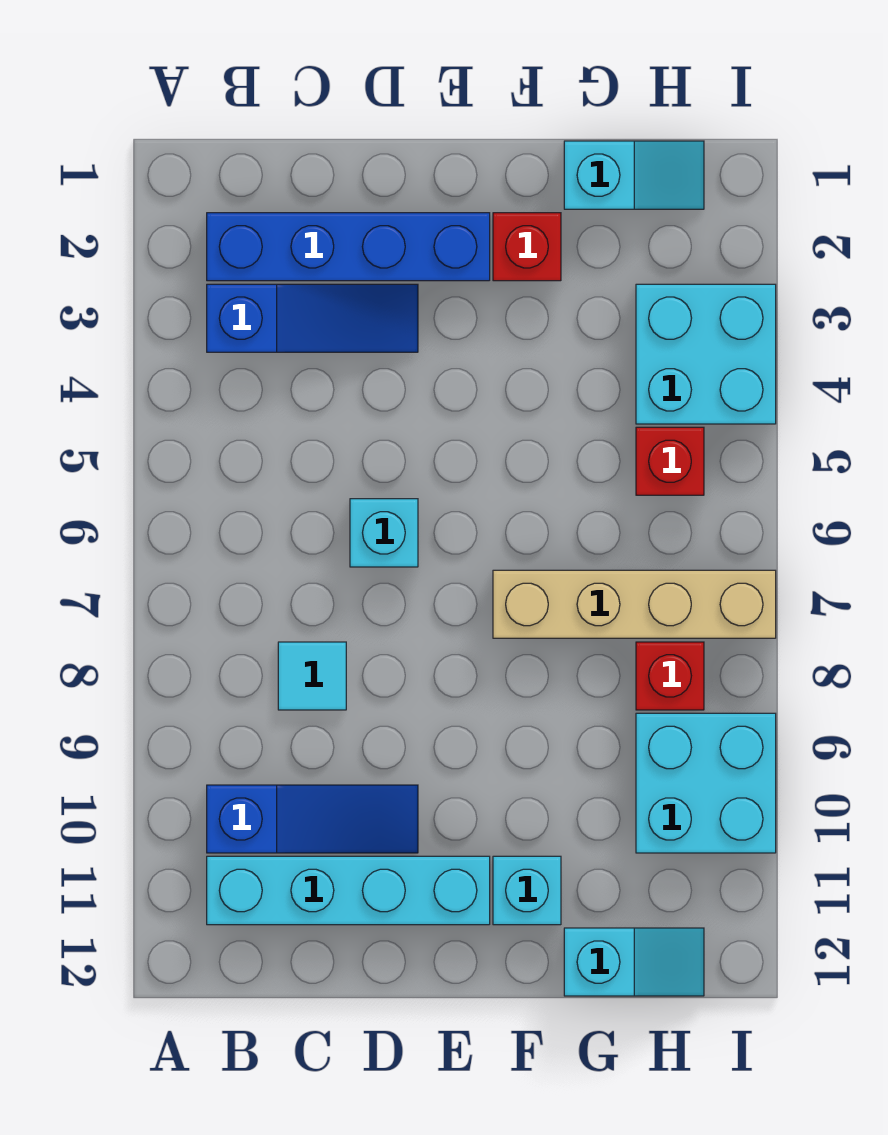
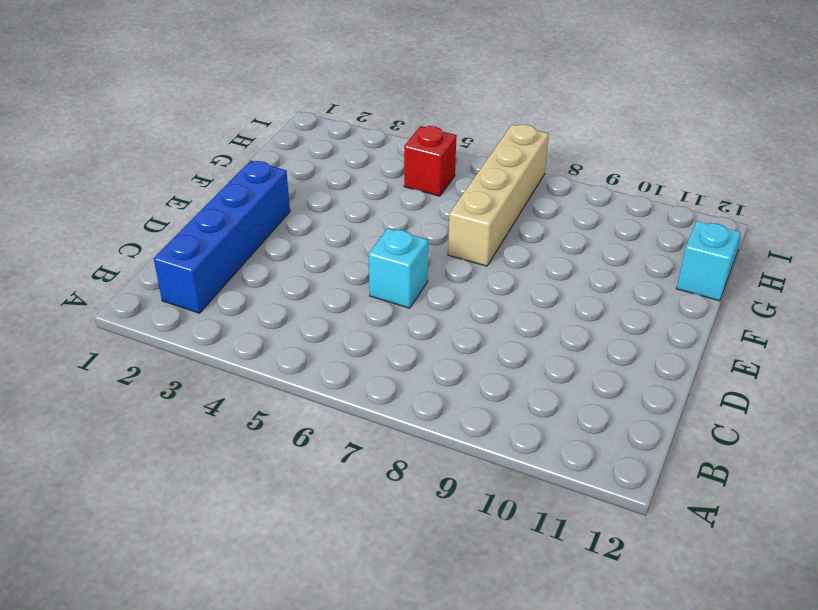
none -> blue 1x3 slope [207,284,418,352]
none -> blue 1x3 slope [207,785,418,853]
none -> cyan 1x4 brick [207,856,490,925]

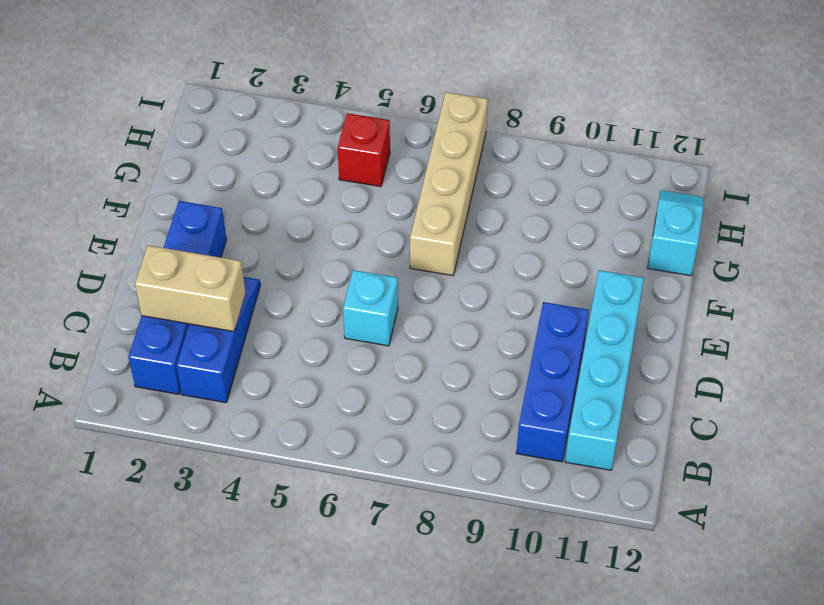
blue 1x3 brick [516,302,589,462] -> blue 1x3 slope [207,785,418,853]
tan 1x2 brick [135,245,245,332] -> none
none -> cyan 1x1 tile [278,642,346,710]
none -> red 1x1 brick [493,213,561,281]
none -> cyan 1x1 brick [493,856,561,925]

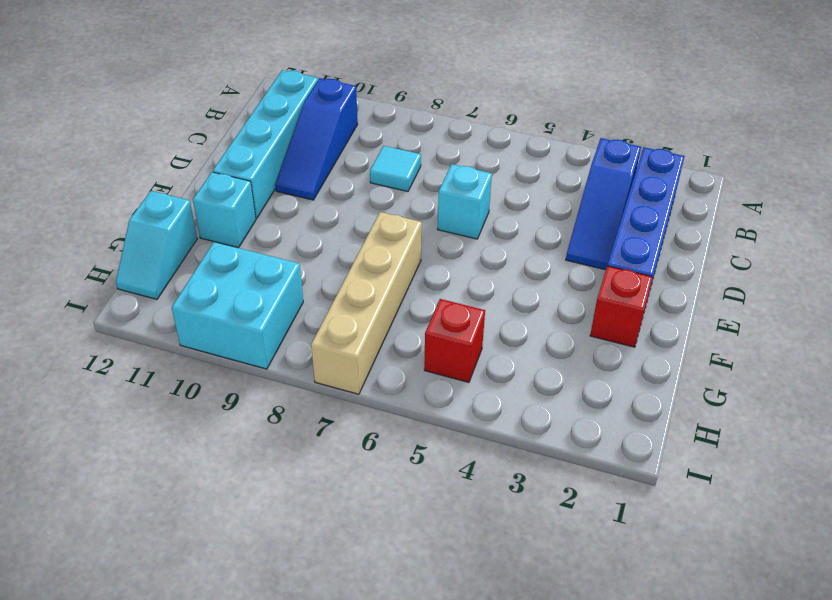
none -> cyan 1x2 slope [564,141,704,209]
none -> cyan 2x2 brick [636,284,776,424]
none -> red 1x1 brick [636,642,704,710]

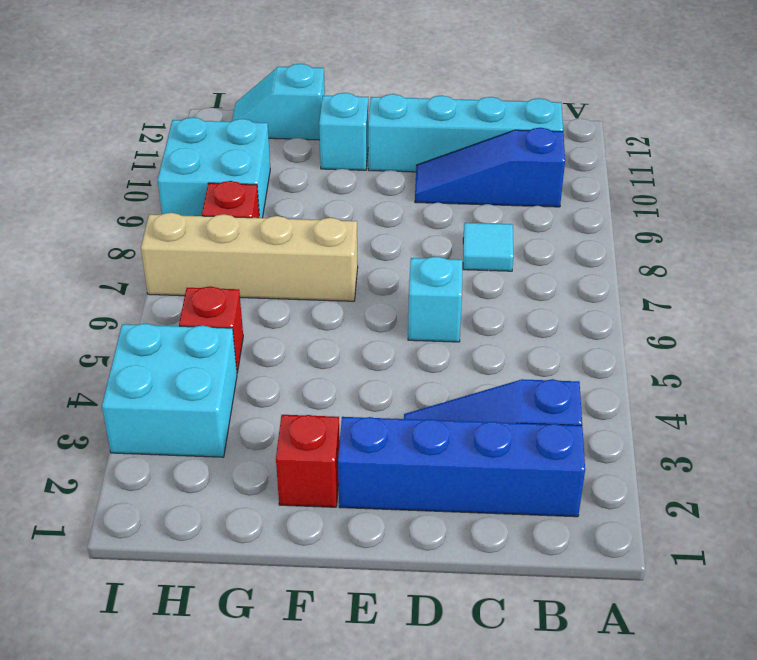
none -> cyan 1x2 slope [564,141,704,209]

